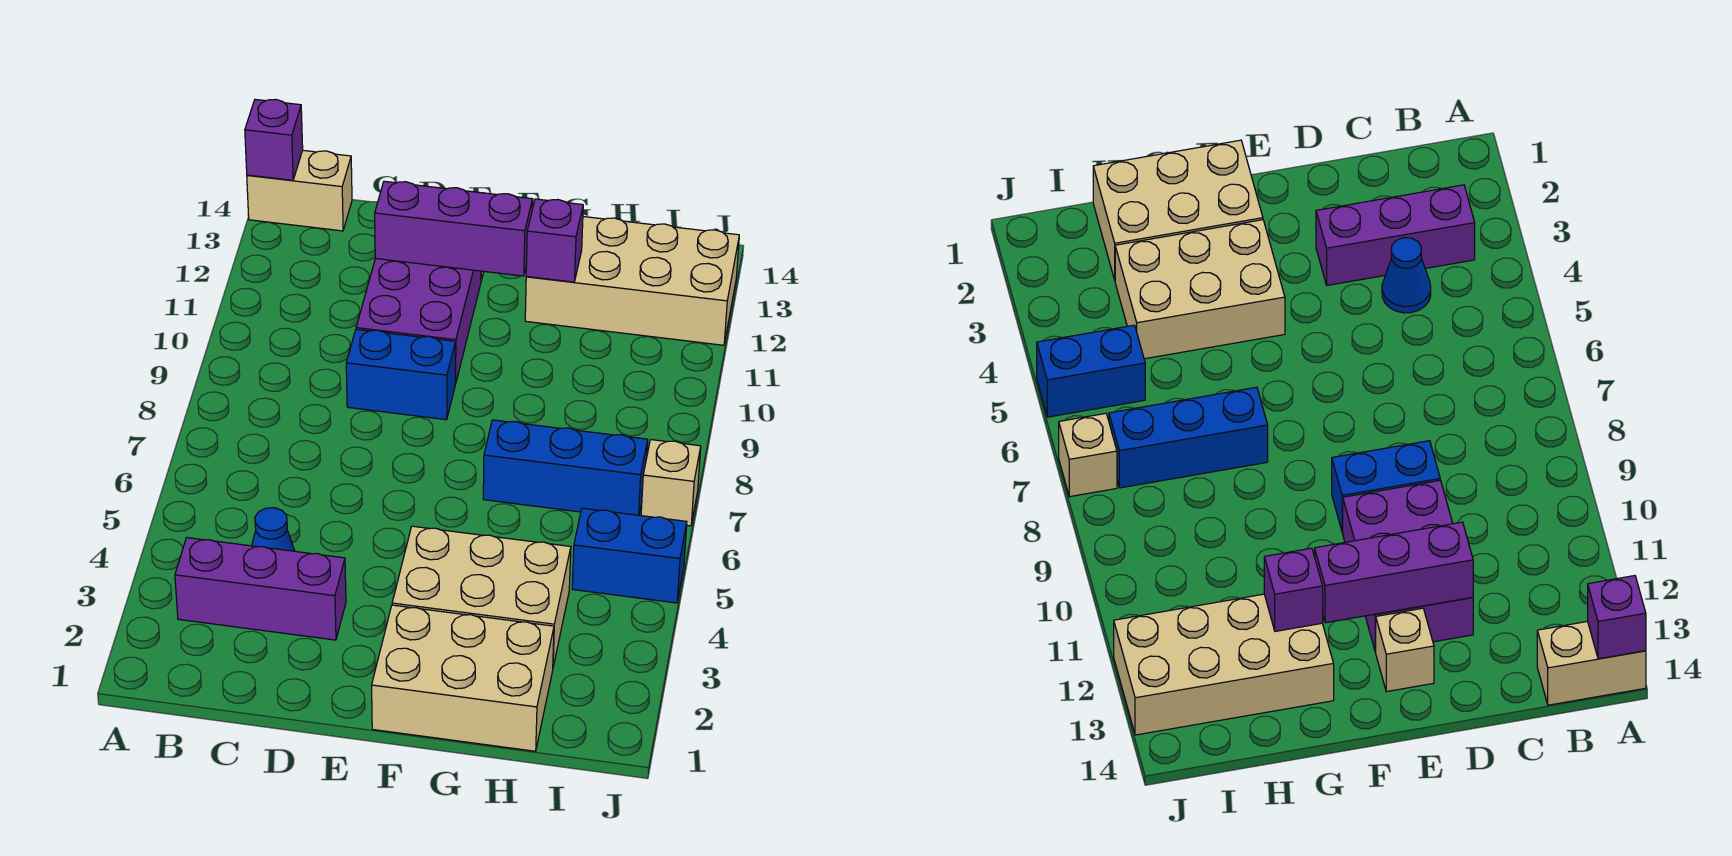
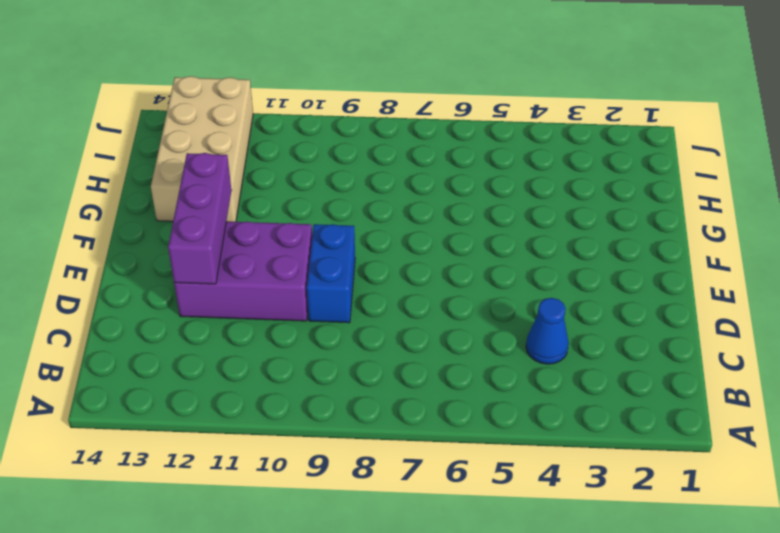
none -> tan 1x2 brick [247,150,352,231]
none -> purple 1x3 brick [175,538,346,640]
none -> tan 1x1 brick [1376,608,1434,692]

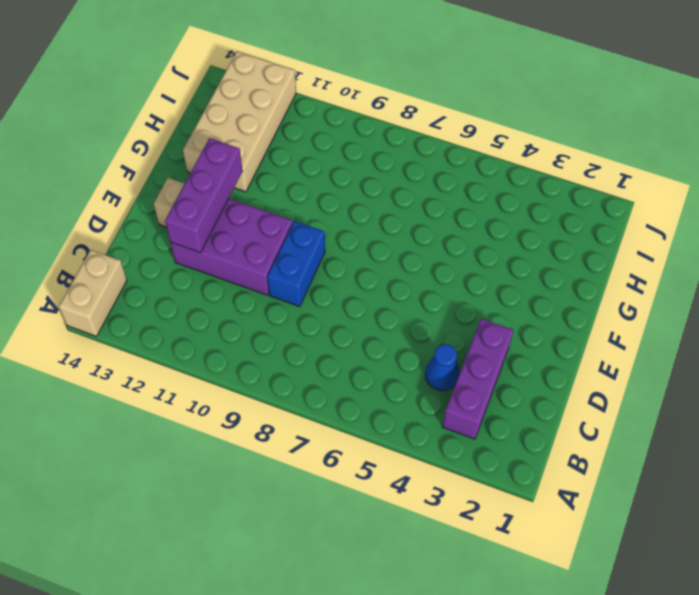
none -> tan 2x3 brick [372,605,554,751]
none -> tan 2x3 brick [392,526,571,667]
none -> blue 1x3 brick [483,420,648,515]

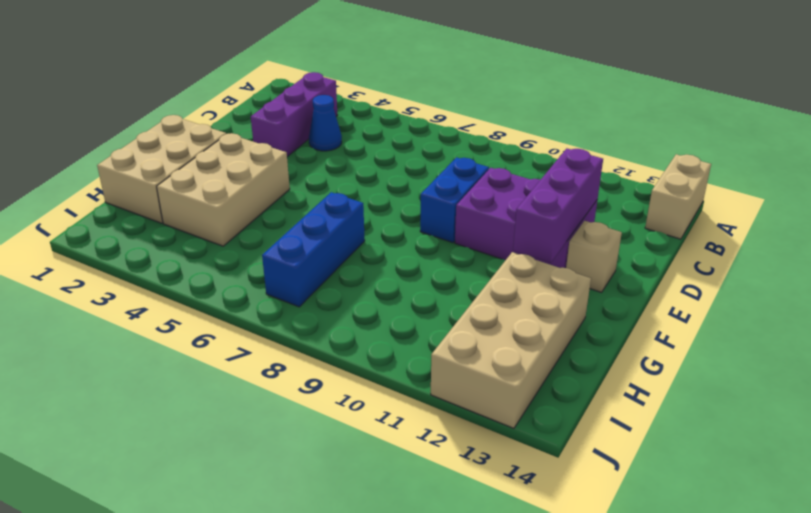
none -> blue 1x2 brick [572,508,687,603]
none -> tan 1x1 brick [641,440,701,526]
none -> purple 1x1 brick [245,99,303,180]

